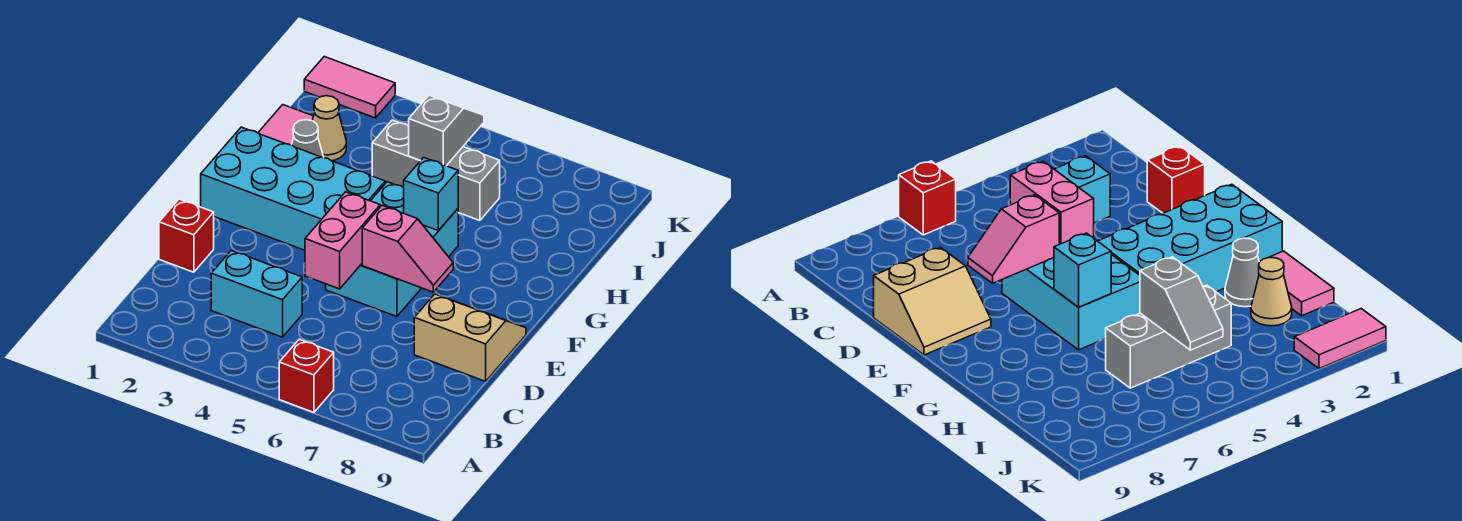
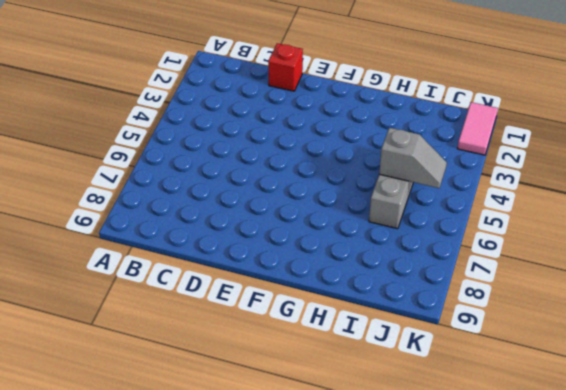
none -> red 1x1 brick [279,339,334,412]
none -> cyan 1x2 brick [211,251,302,337]
none -> tan 2x2 slope [414,294,526,381]

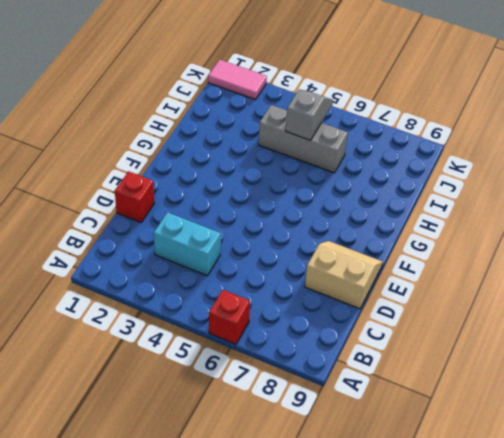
none -> cyan 2x3 brick [326,182,458,317]
none -> cyan 2x4 brick [201,127,385,250]
none -> pink 1x2 tile [258,105,313,145]

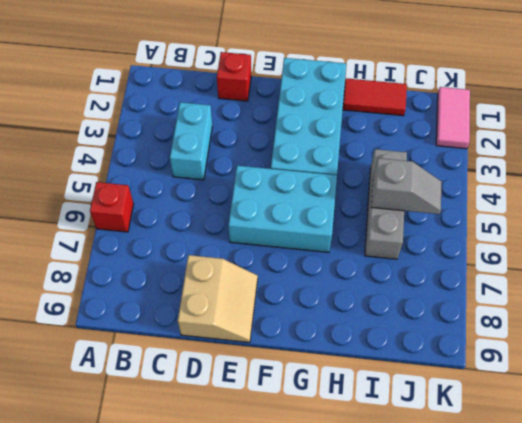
red 1x2 tile [343,78,407,116] -> pink 1x2 tile [258,105,313,145]
none -> grey 1x1 cone [292,120,324,158]
none -> tan 1x1 cone [312,96,346,161]
none -> pink 1x2 brick [305,192,380,289]

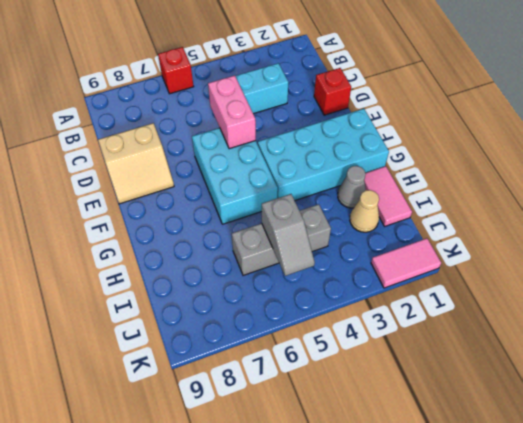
none -> pink 1x2 slope [362,206,453,292]
none -> cyan 1x1 brick [404,158,458,231]

